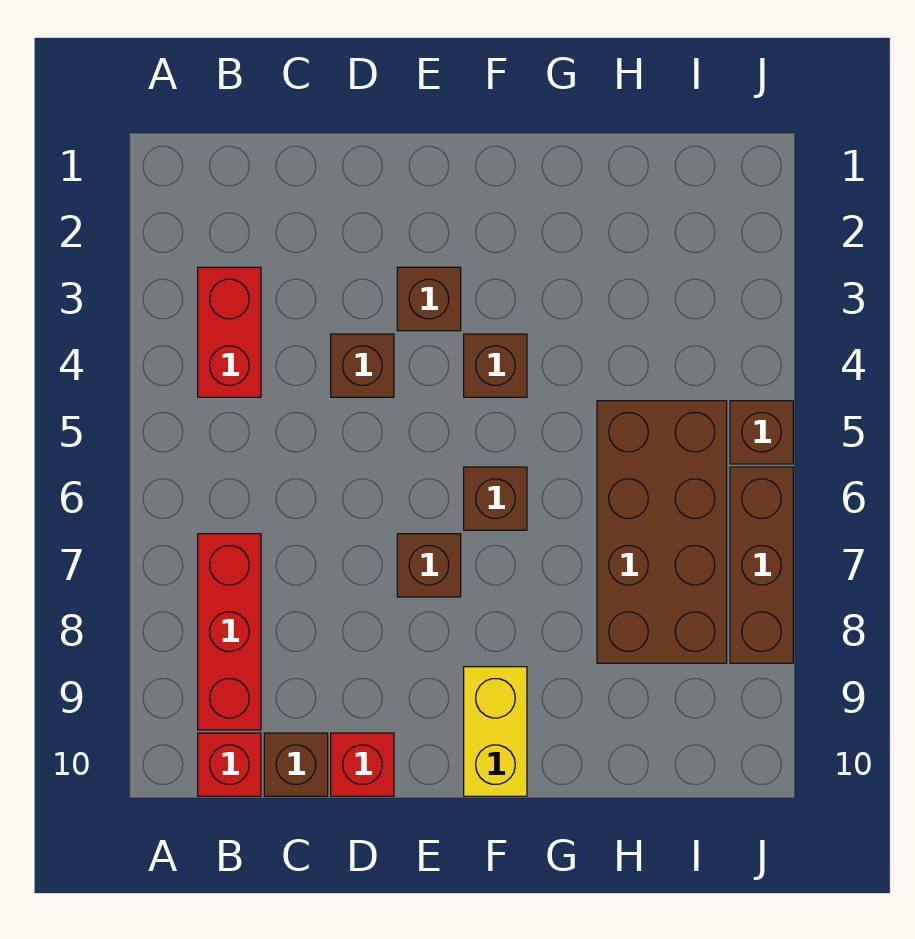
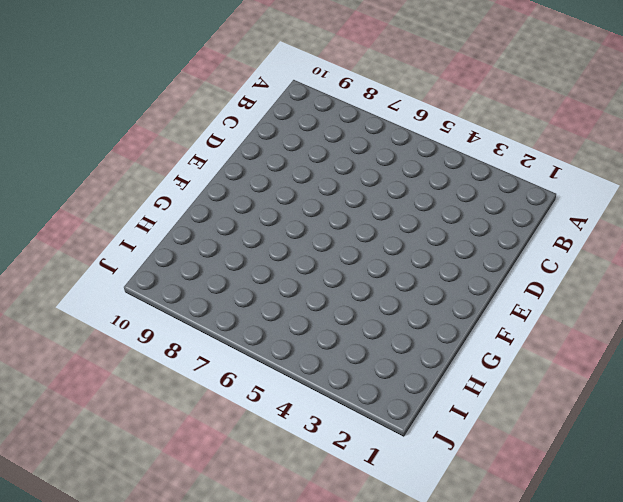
none -> red 1x2 brick [198,267,261,397]
none -> red 1x3 brick [198,534,261,730]
none -> red 1x1 brick [198,733,261,796]

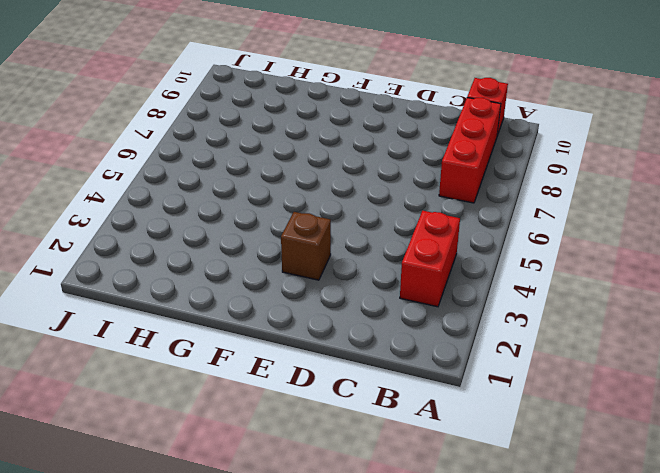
none -> brown 1x1 brick [264,733,328,796]
none -> brown 1x1 brick [331,334,394,397]
none -> red 1x1 brick [331,733,394,796]

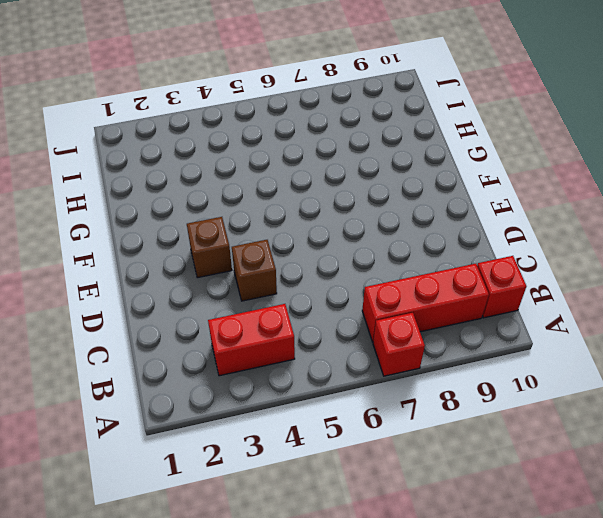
red 1x1 brick [373,313,425,376] -> red 1x1 brick moved to [331,733,394,796]
none -> brown 1x1 brick [264,733,328,796]
none -> brown 1x1 brick [397,534,461,597]
none -> brown 1x1 brick [464,334,527,397]

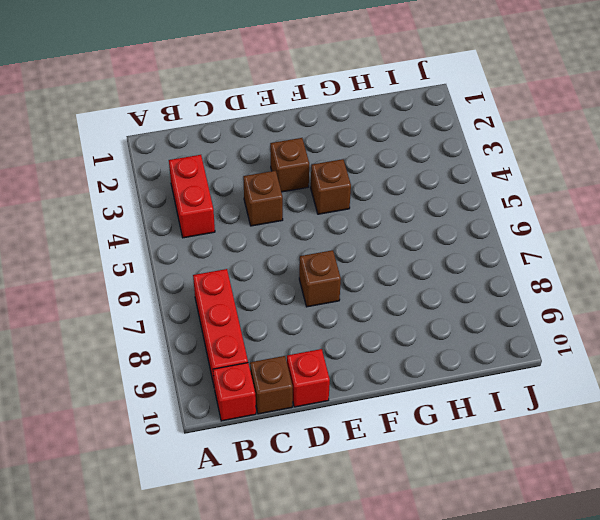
none -> brown 1x1 brick [464,467,527,530]
none -> yellow 1x2 brick [464,667,527,796]
none -> brown 2x4 brick [597,401,727,663]

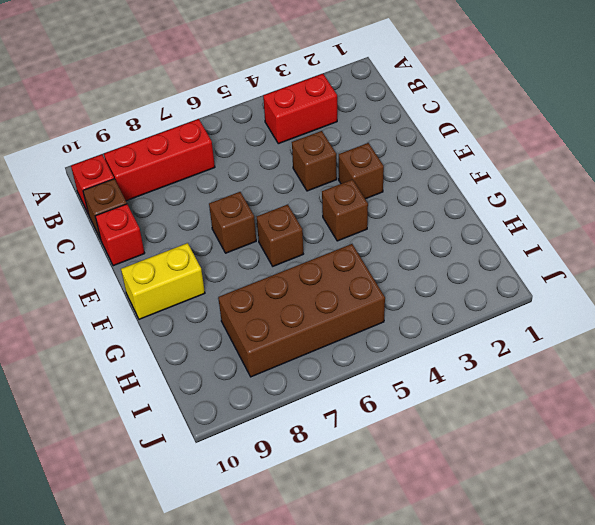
none -> brown 1x1 brick [730,401,793,464]
none -> brown 1x3 brick [730,467,793,663]

